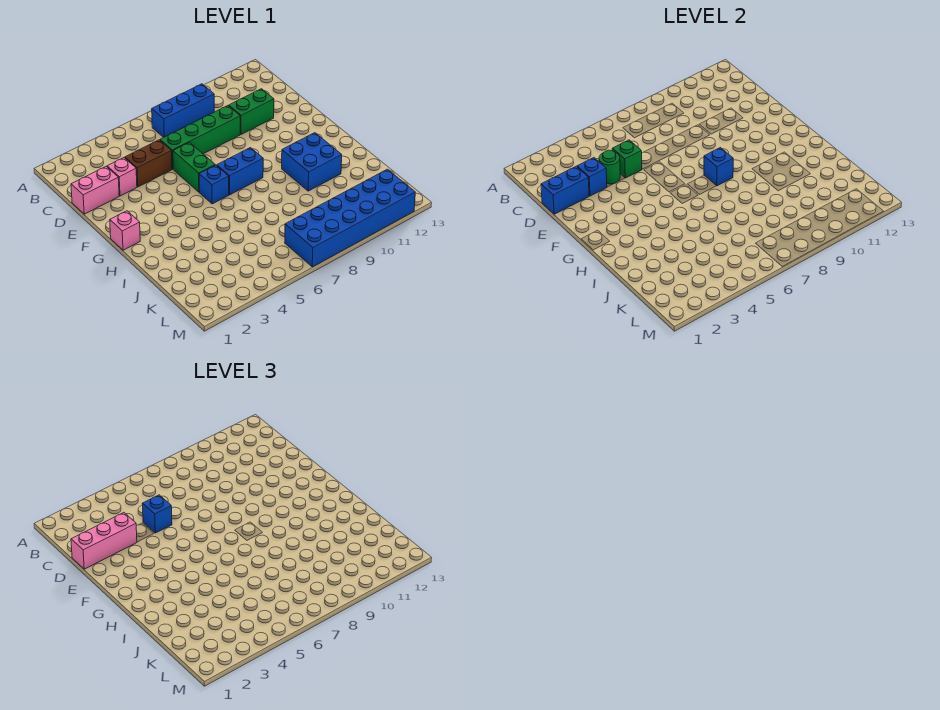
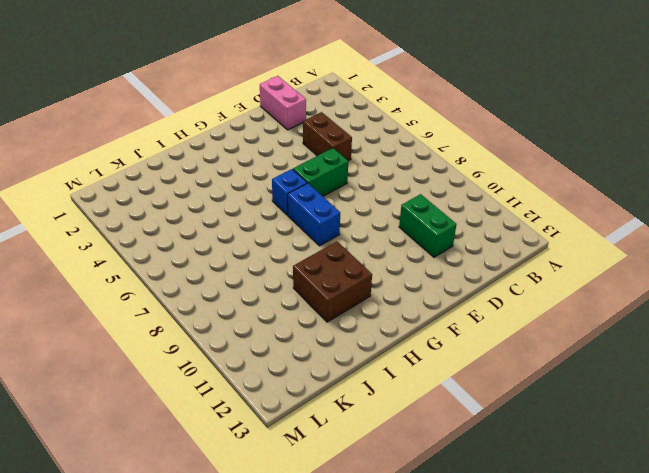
brown 2x2 brick [293,241,372,322] -> blue 2x2 brick [282,133,342,191]
none -> blue 1x3 brick [152,84,214,138]
none -> pink 1x1 brick [107,158,137,196]
none -> green 1x4 brick [160,106,240,169]

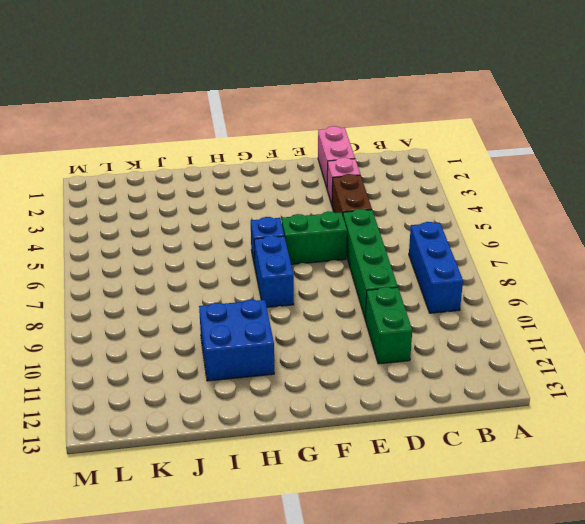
none -> pink 1x1 brick [110,211,140,250]
none -> blue 2x6 brick [285,169,415,267]
none -> blue 1x2 brick [541,166,589,214]

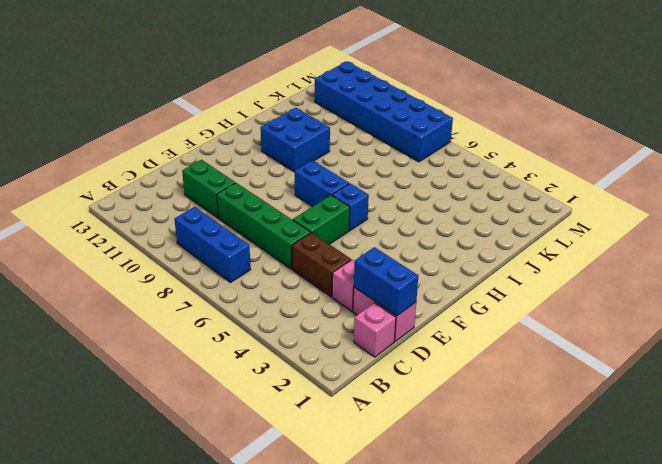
pink 1x1 brick [354,303,396,357] -> pink 1x1 brick moved to [110,211,140,250]
none -> blue 1x1 brick [577,158,607,196]
none -> green 1x1 round brick [599,150,620,184]
none -> green 1x1 brick [612,140,642,178]

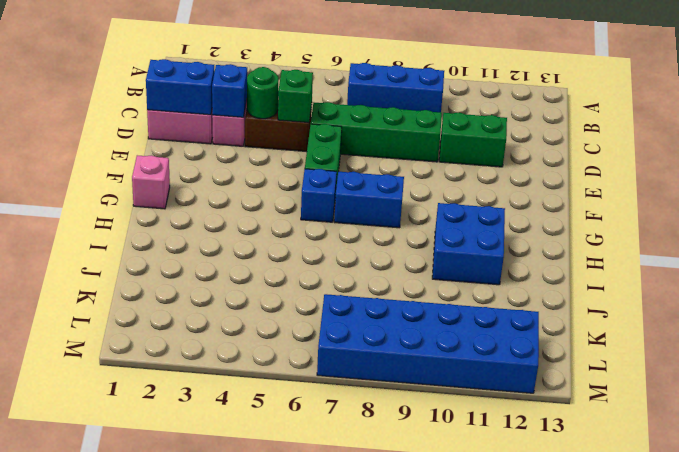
none -> blue 1x1 brick [704,148,733,186]
none -> pink 1x3 brick [71,513,137,569]
none -> blue 1x1 brick [142,495,172,533]

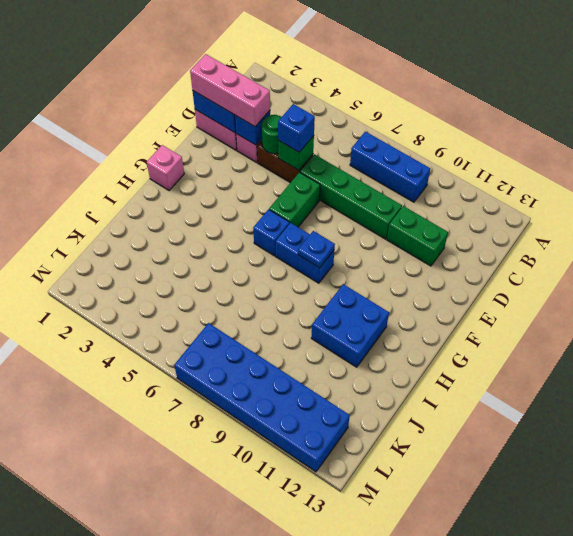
blue 1x1 plate [298,231,335,268] -> blue 1x1 brick [704,148,733,186]

